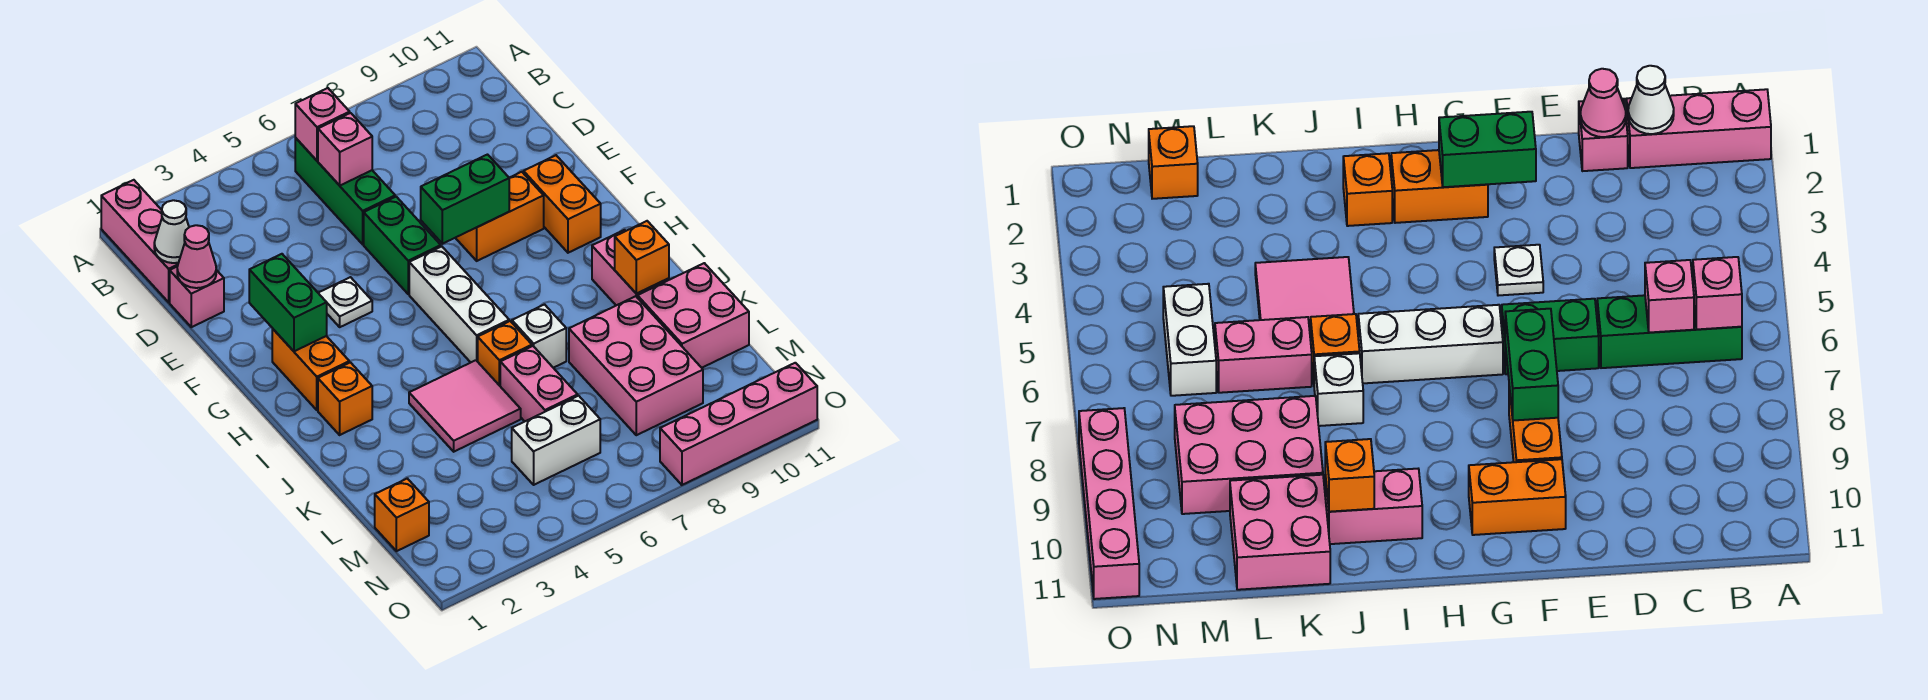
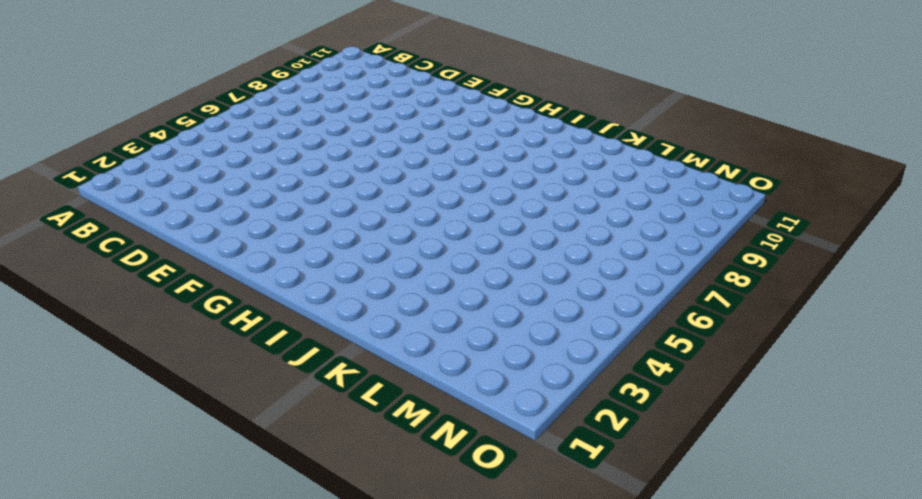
none -> pink 1x3 brick [101,180,178,302]
none -> green 1x3 brick [295,138,395,244]
none -> pink 1x1 brick [170,267,224,327]

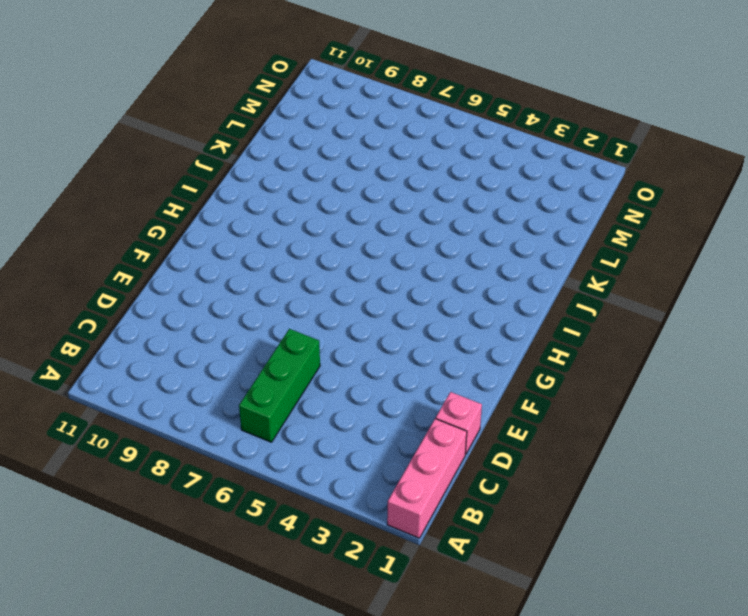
none -> green 1x2 brick [364,197,441,294]
none -> white 1x1 plate [319,277,372,327]
none -> orange 1x2 brick [456,172,544,261]

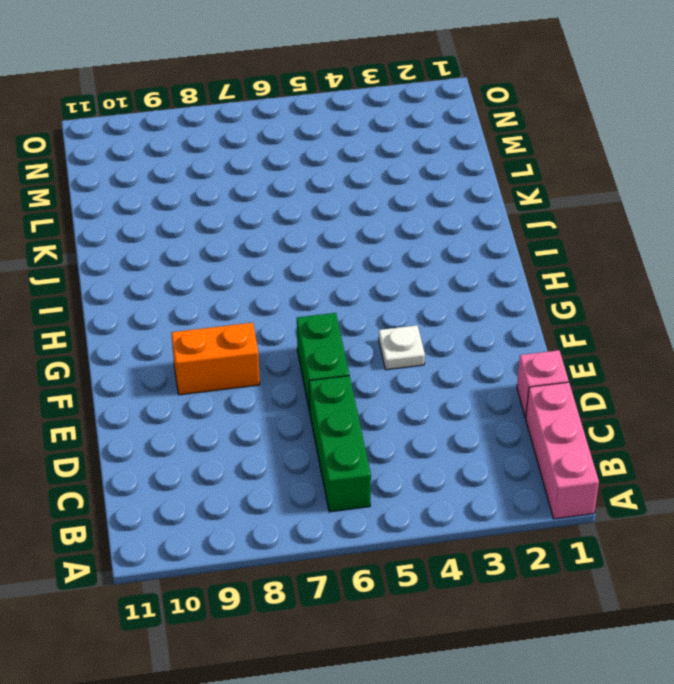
none -> orange 1x2 brick [524,155,601,253]
none -> orange 1x2 brick [272,328,349,410]
none -> white 1x3 brick [409,246,509,362]

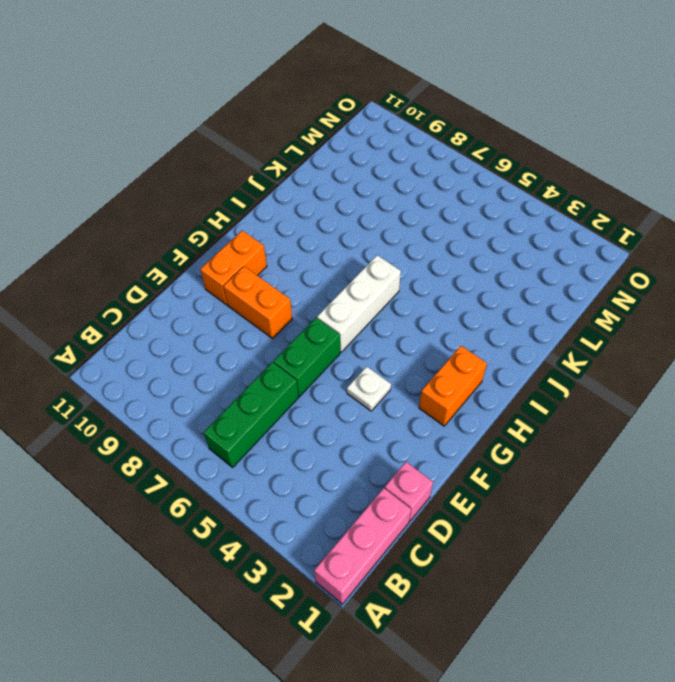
none -> orange 1x1 brick [318,362,372,435]
none -> pink 1x2 brick [592,230,669,305]
none -> pink 2x2 tile [409,360,521,452]

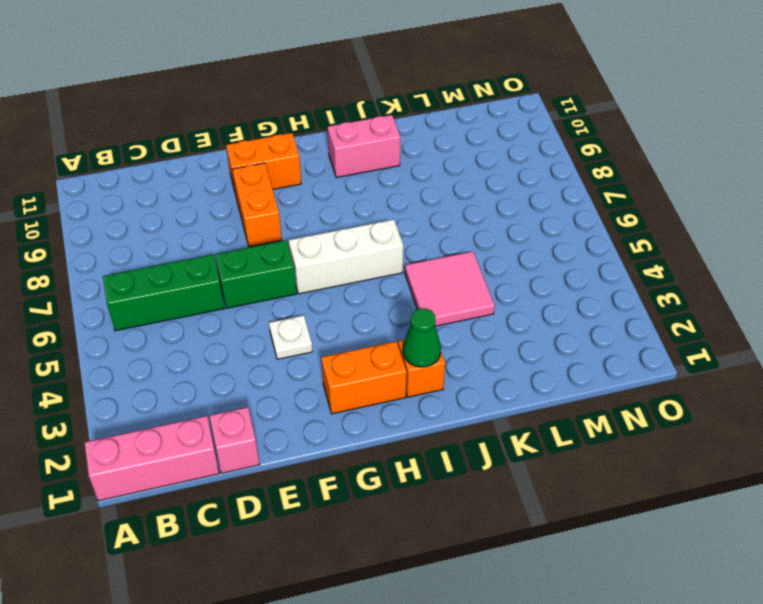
green 1x1 cone [403,308,441,367] -> none
none -> orange 1x1 brick [478,321,532,386]
none -> white 1x1 brick [512,305,566,368]
none -> pink 1x2 brick [500,346,578,421]

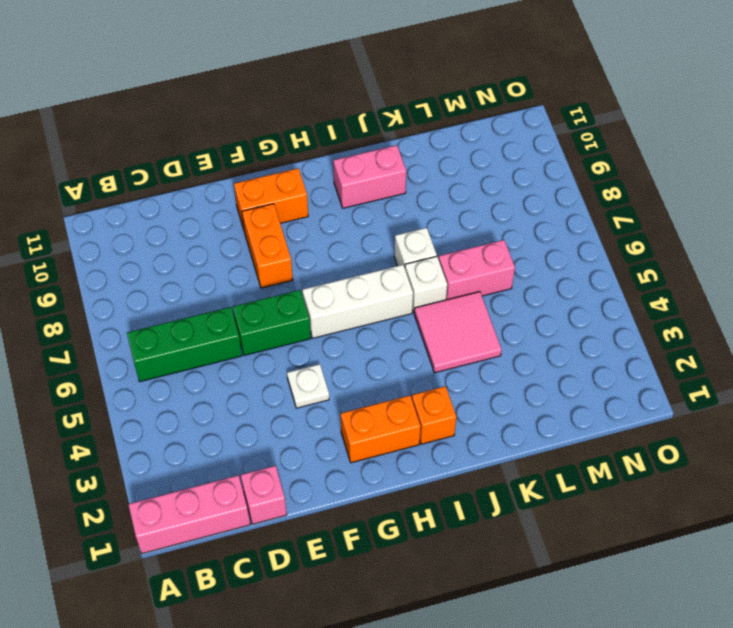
white 1x1 brick [405,256,447,312] -> orange 1x1 brick [478,321,532,386]
none -> pink 2x3 brick [569,296,703,435]
none -> pink 2x2 brick [637,263,749,368]
none -> orange 1x1 brick [375,479,429,551]

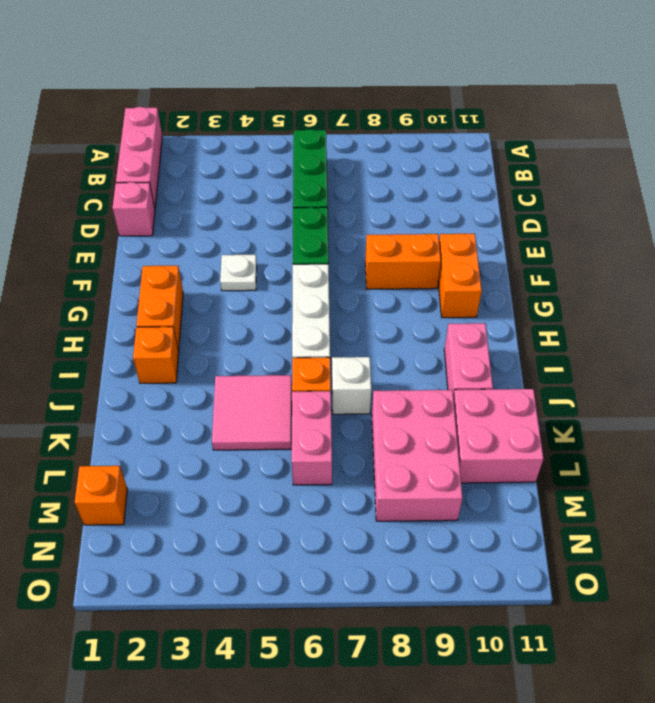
none -> white 1x2 brick [512,396,600,485]
none -> pink 1x4 brick [660,363,817,485]
none -> pink 1x1 brick [295,88,350,161]

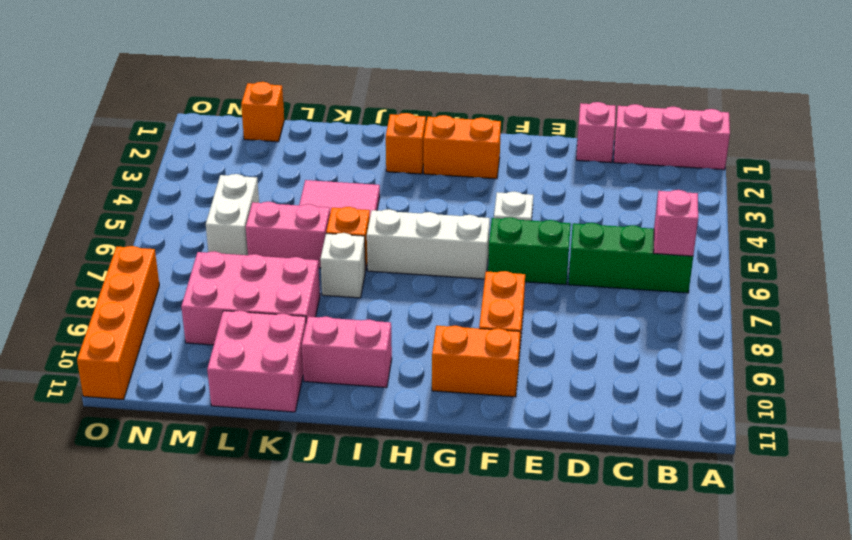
orange 1x4 brick [77,246,159,399] -> pink 1x4 brick [660,363,817,485]
none -> white 1x1 cone [154,200,189,263]
none -> pink 1x1 brick [318,113,372,185]
none -> pink 1x1 cone [177,225,216,288]

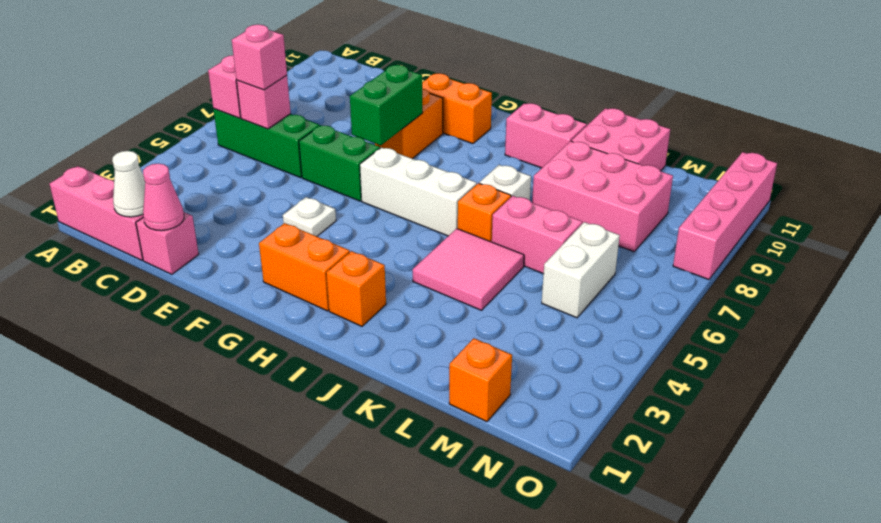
pink 1x1 brick [232,24,287,90] -> none
none -> green 1x2 brick [249,254,327,351]
none -> orange 1x1 brick [615,221,669,294]

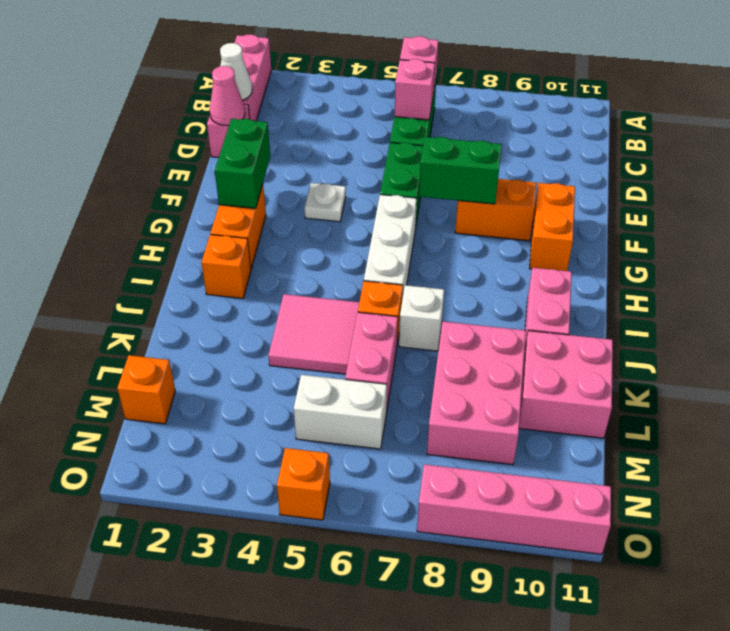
orange 1x1 brick [277,448,330,520] -> orange 1x1 brick moved to [615,221,669,294]

